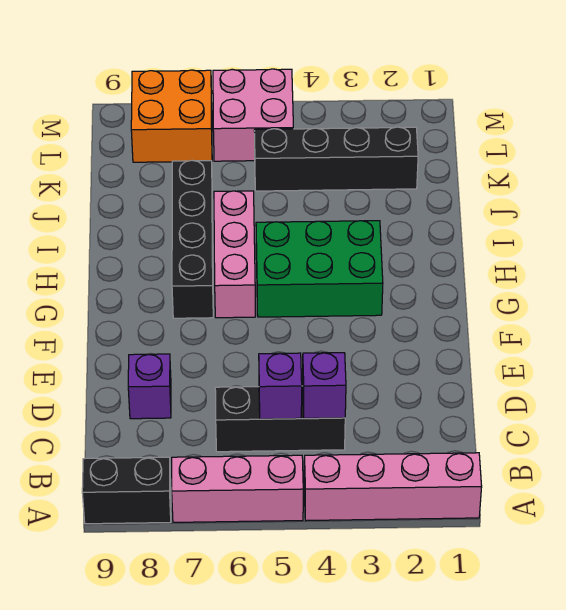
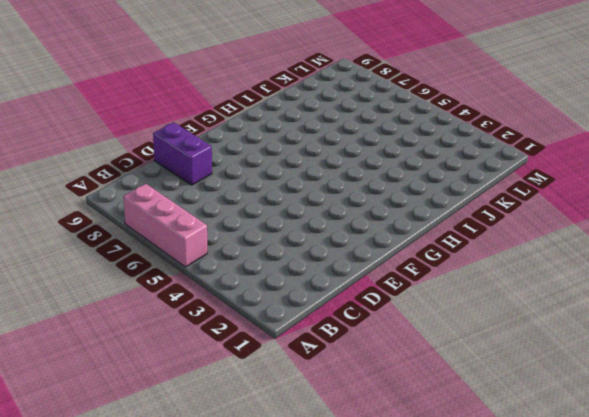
purple 1x2 brick [153,122,212,185] -> purple 1x1 brick [128,354,171,419]
none -> pink 1x4 brick [304,453,482,521]
none -> black 1x2 brick [82,457,171,524]
none -> black 1x3 brick [215,386,345,452]

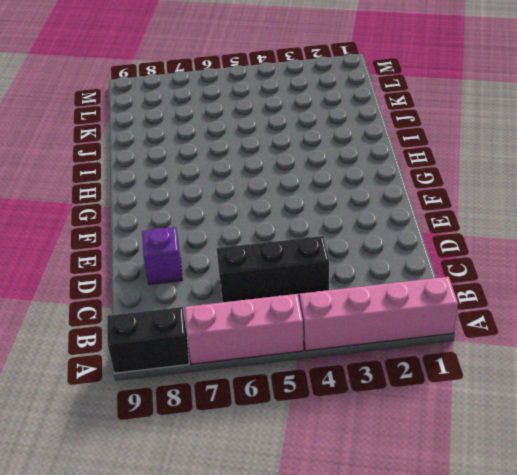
none -> green 2x3 brick [256,221,383,317]
none -> pink 1x3 brick [214,191,255,318]
none -> black 1x4 brick [172,160,213,318]

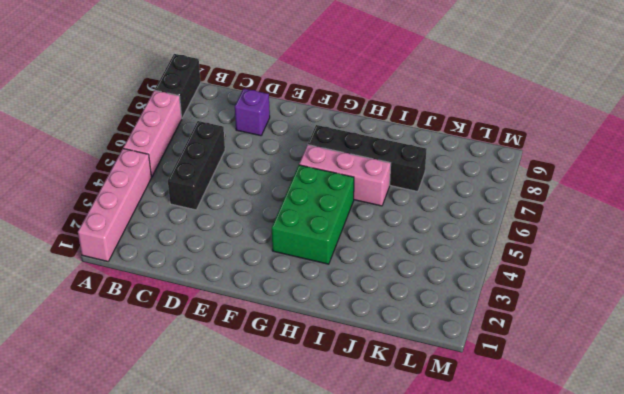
none -> black 1x4 brick [254,127,418,191]
none -> pink 2x2 brick [213,69,293,161]
none -> orange 2x2 brick [131,70,212,162]

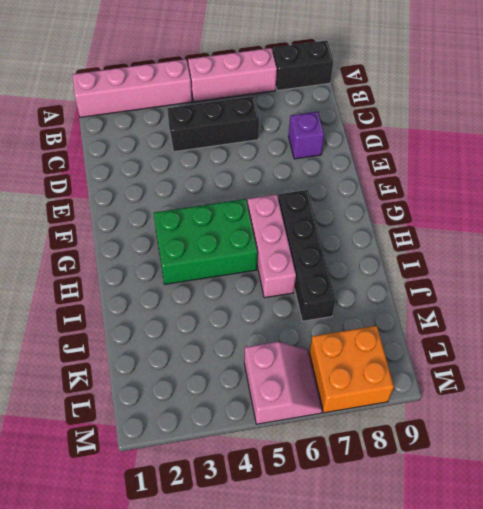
pink 2x2 slope [244,342,322,424] -> pink 2x2 brick [213,69,293,161]
none -> black 1x4 brick [254,127,418,191]
none -> purple 1x1 brick [303,353,346,418]
none -> purple 1x1 brick [259,353,302,419]

